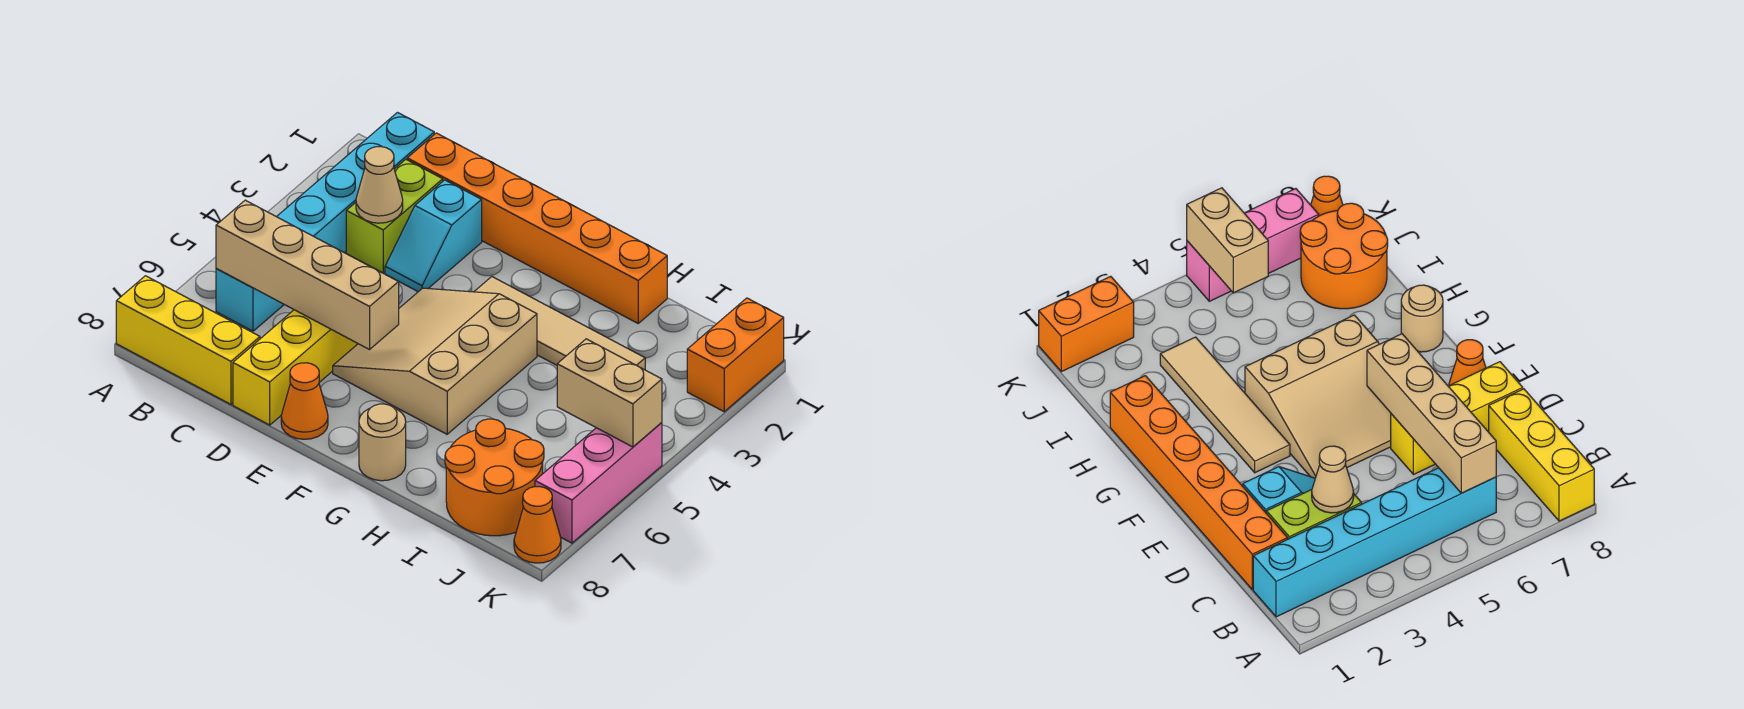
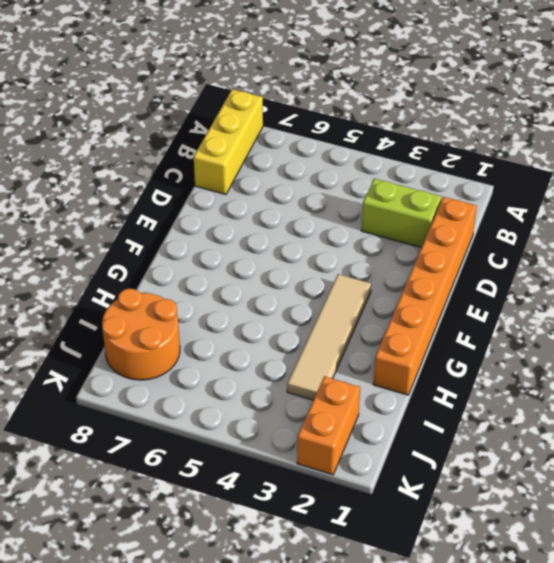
orange 1x2 brick [297,376,360,475] -> orange 1x2 brick turned to [687,298,784,412]
none -> cyan 1x6 brick [216,113,434,331]
none -> cyan 1x2 slope [385,180,482,292]
none -> yellow 1x3 brick [233,310,358,425]

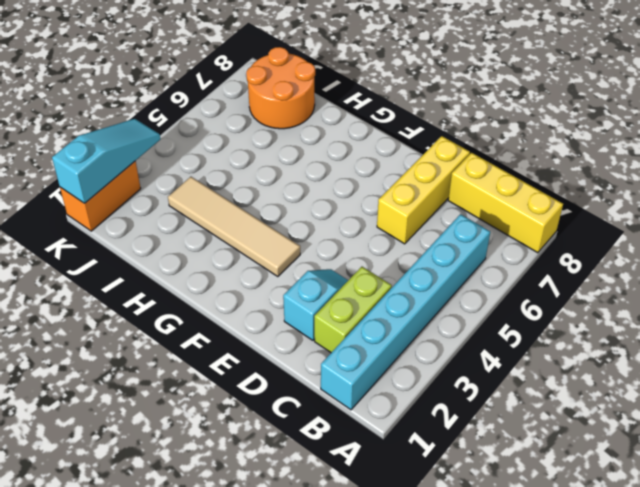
cyan 1x3 slope [52,119,160,203] -> none
none -> orange 1x6 brick [407,133,667,323]
none -> tan 3x3 slope [333,288,537,434]
none -> orange 1x1 cone [281,363,328,439]

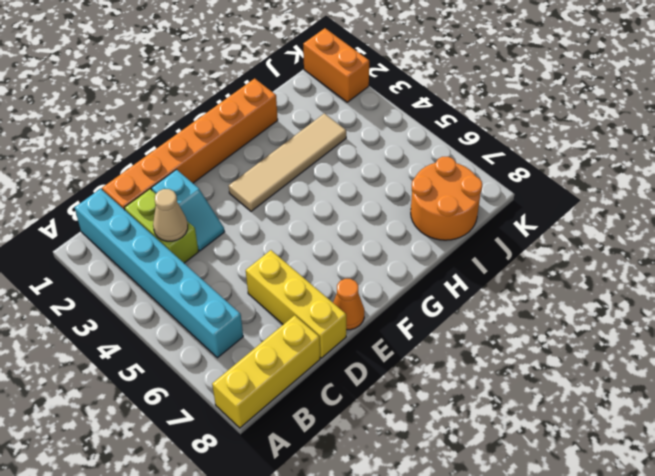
none -> tan 3x3 slope [333,288,537,434]
none -> tan 1x1 round brick [359,404,406,481]
none -> pink 1x3 brick [535,423,662,543]

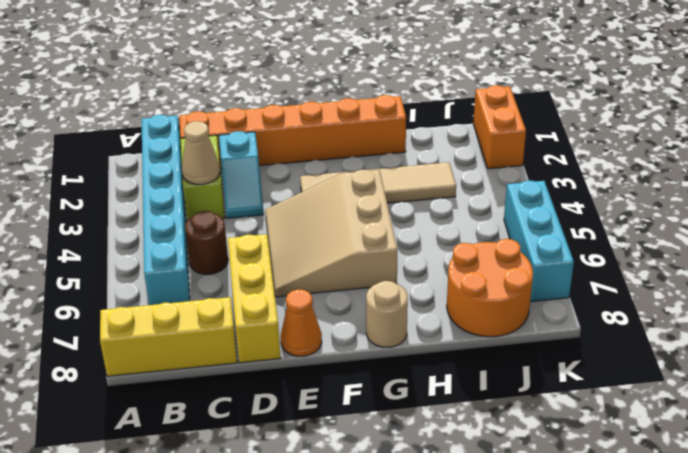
brown 1x1 round brick [185,211,228,274] -> none
cyan 1x3 brick [504,181,574,302] -> pink 1x3 brick [535,423,662,543]
none -> orange 1x1 cone [514,487,561,563]
none -> tan 1x4 brick [216,200,399,350]
none -> tan 1x2 brick [557,339,662,447]

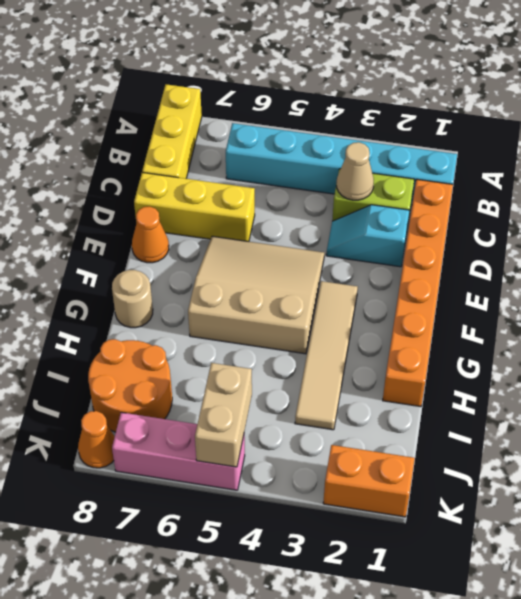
none -> tan 1x4 brick [216,200,399,350]

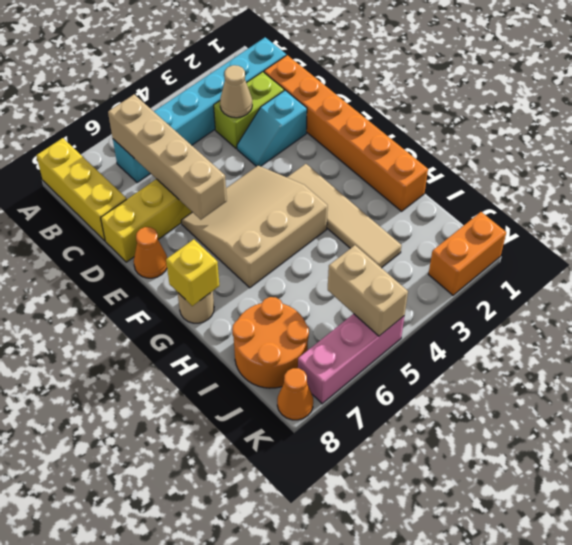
yellow 1x1 brick [166,239,219,306] -> none

